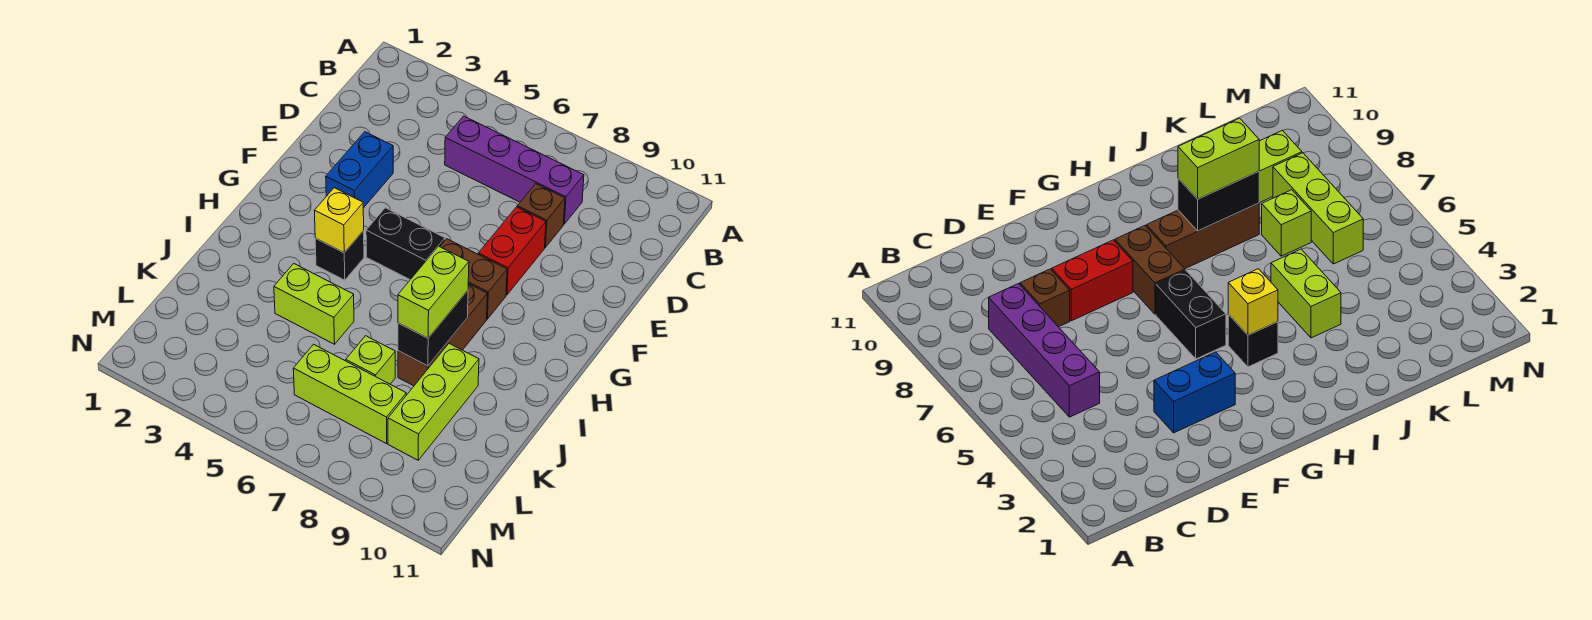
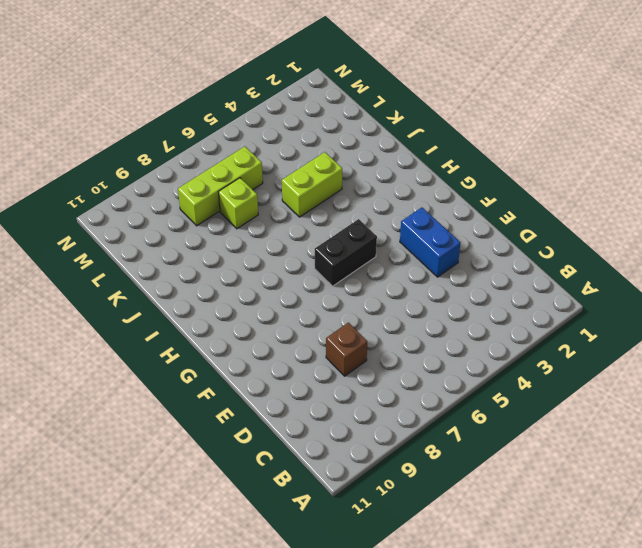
none -> purple 1x4 brick [445,116,584,224]
none -> red 1x2 brick [478,207,546,295]
none -> brown 1x2 brick [440,239,507,319]

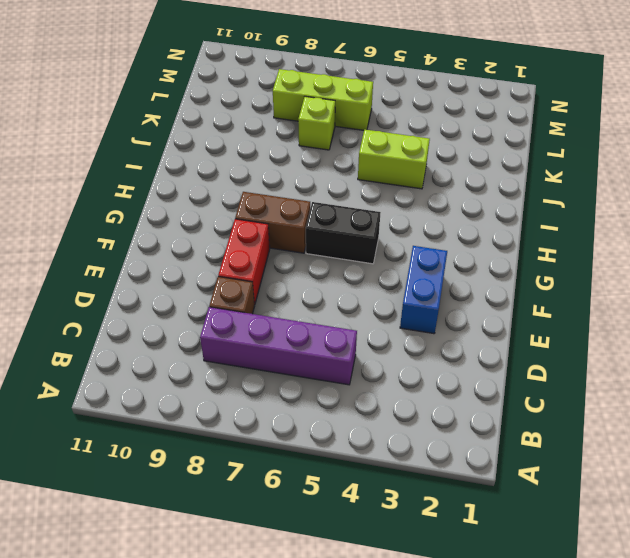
none -> black 1x1 brick [315,231,364,280]
none -> brown 1x3 brick [398,284,487,386]
none -> lime 1x3 brick [388,344,479,460]

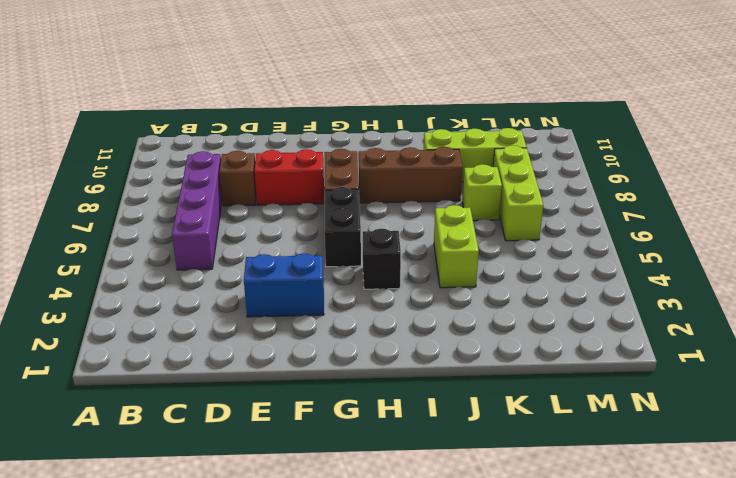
none -> yellow 1x1 brick [315,188,364,253]
none -> black 1x2 brick [398,291,468,366]
none -> lime 1x2 brick [398,246,469,338]

